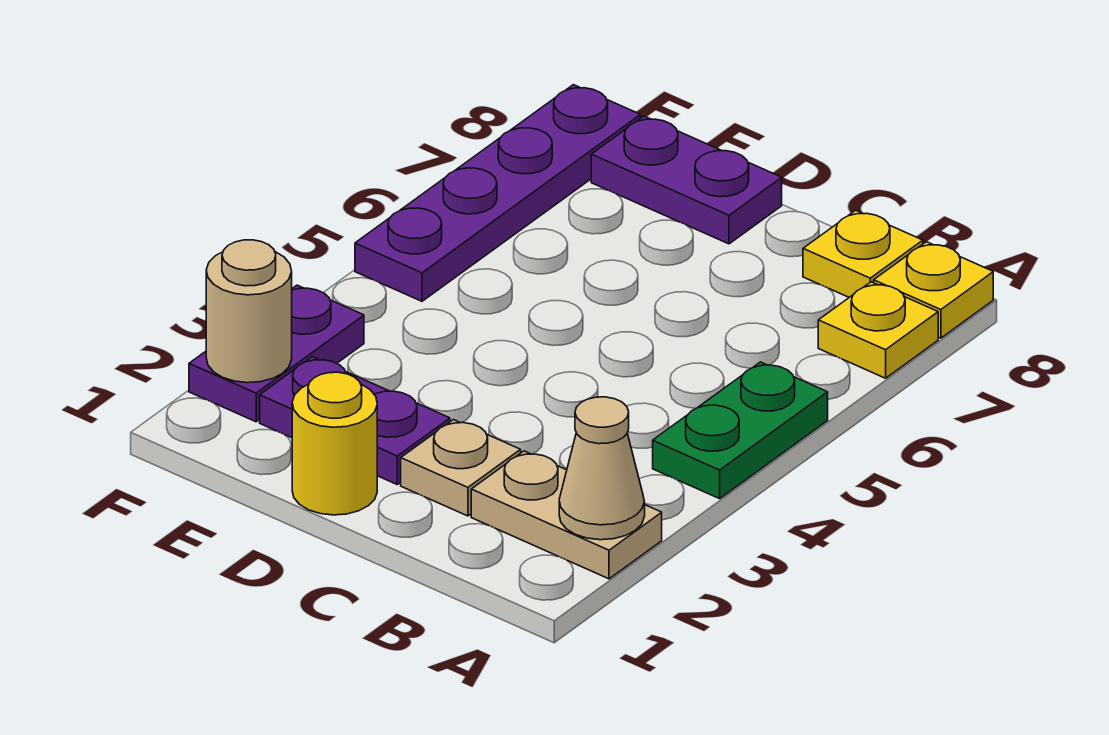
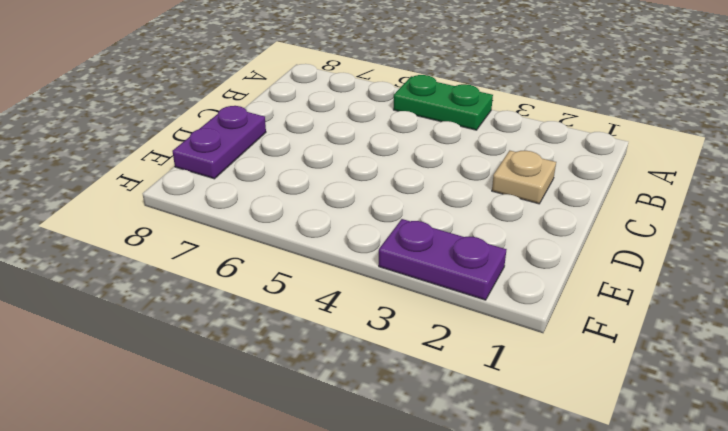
none -> tan 1x2 plate [471,451,662,579]
none -> yellow 1x1 plate [818,282,938,378]
none -> yellow 1x1 plate [874,242,993,338]

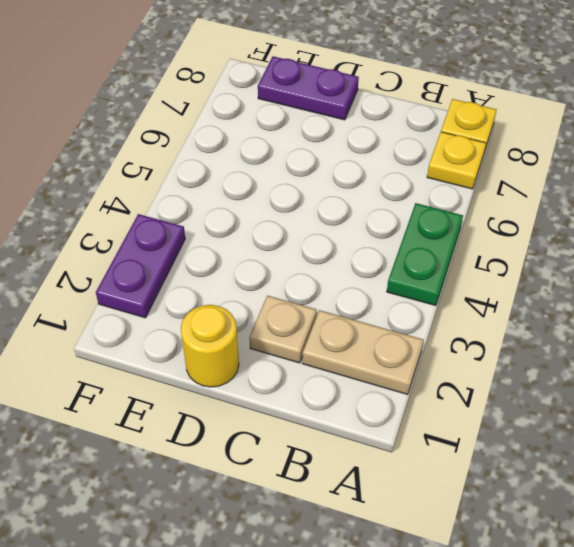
none -> yellow 1x1 plate [803,210,923,297]
none -> purple 1x2 plate [260,357,450,484]
none -> purple 1x4 plate [355,85,641,301]

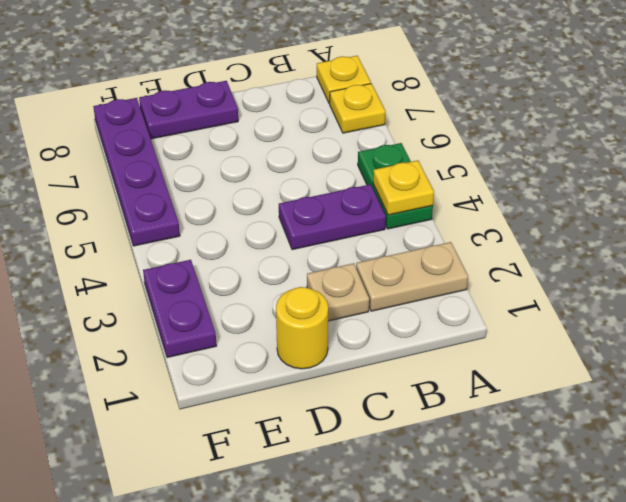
yellow 1x1 plate [373,160,434,215] -> yellow 1x1 plate moved to [803,210,923,297]
purple 1x2 plate [279,184,386,250] -> purple 1x2 plate moved to [260,357,450,484]
none -> tan 1x1 cone [559,397,645,540]
none -> tan 1x1 round brick [206,240,292,383]

